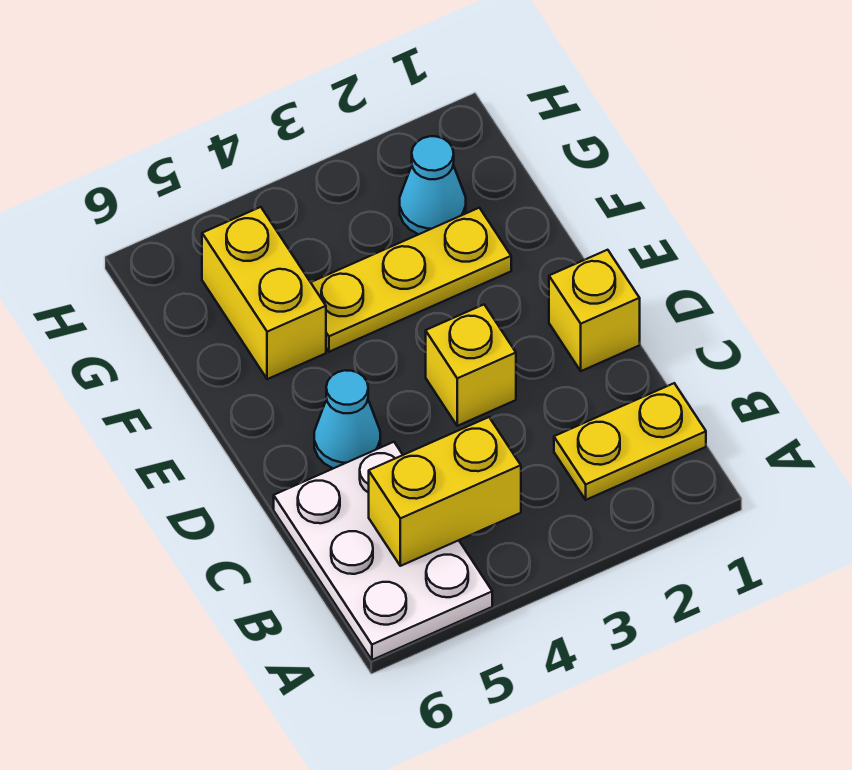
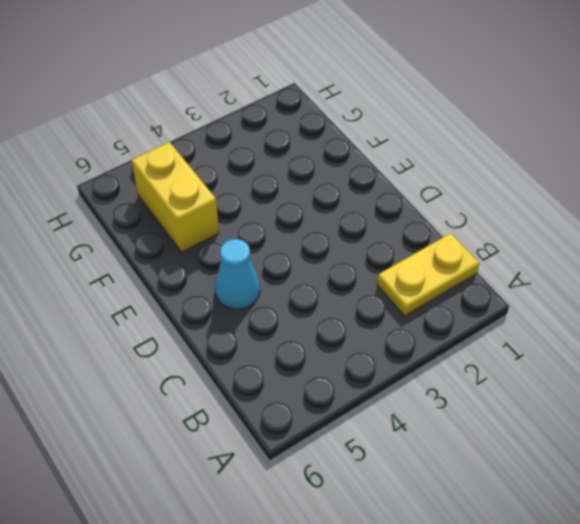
none -> white 2x3 plate [274,442,492,660]
none -> yellow 1x1 brick [549,250,640,371]

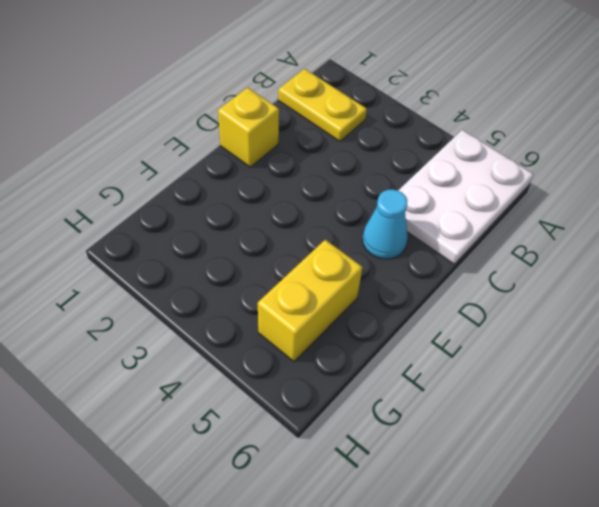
none -> yellow 1x1 brick [426,305,516,426]
none -> yellow 1x3 plate [311,208,511,352]

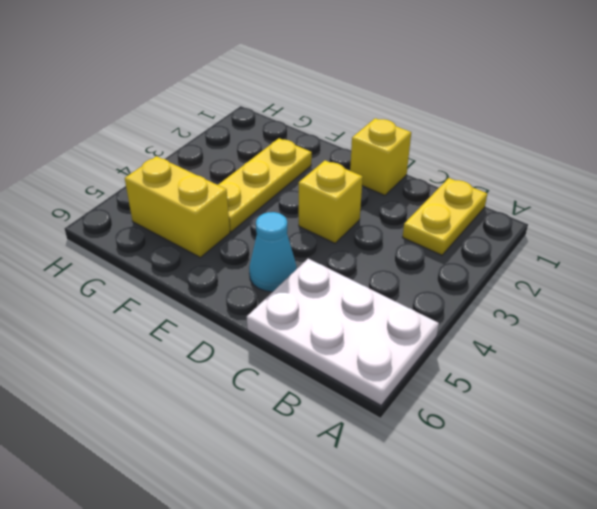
none -> cyan 1x1 cone [400,136,466,234]
none -> yellow 1x2 brick [369,417,521,566]

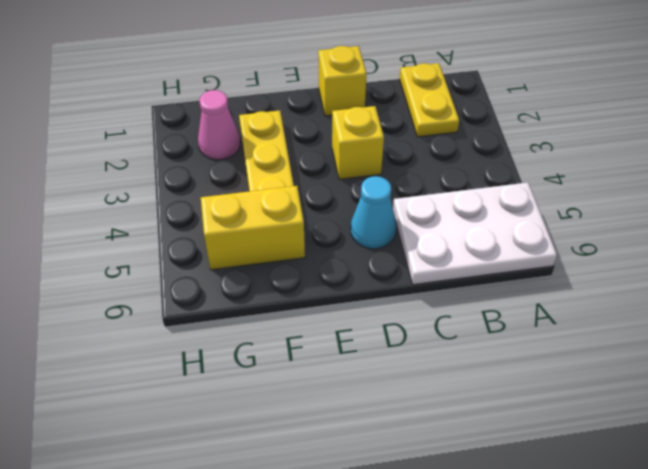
pink 1x1 cone [198,90,240,160] -> cyan 1x1 cone [400,136,466,234]
none -> yellow 1x2 brick [369,417,521,566]

